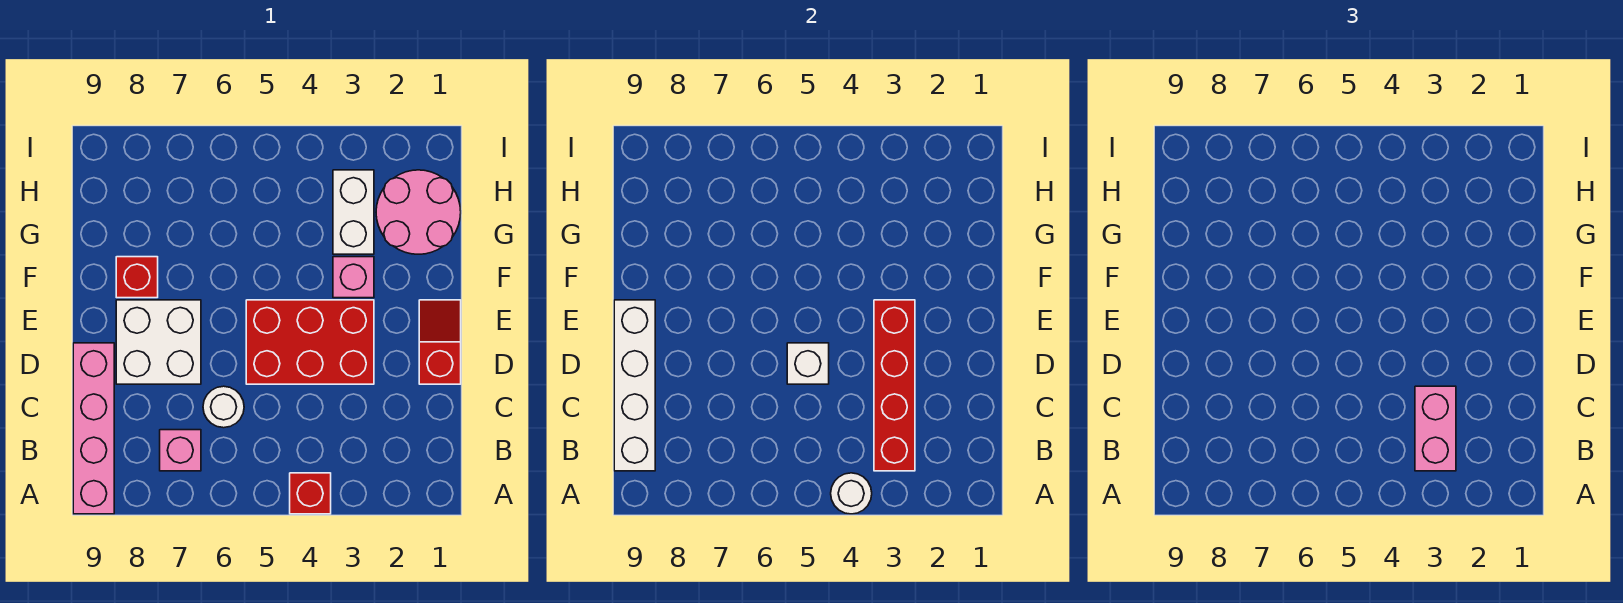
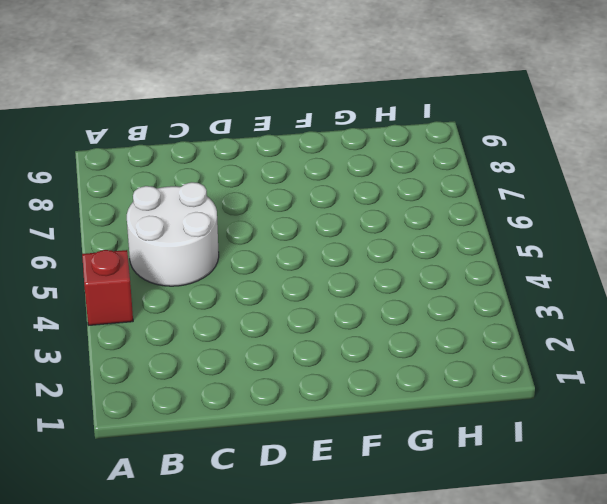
white 2x2 round brick [127,182,219,286] -> white 1x1 round brick [203,386,244,428]
none -> pink 1x4 brick [73,343,114,514]
none -> pink 1x1 brick [160,430,201,471]
none -> red 1x2 slope [419,300,461,384]

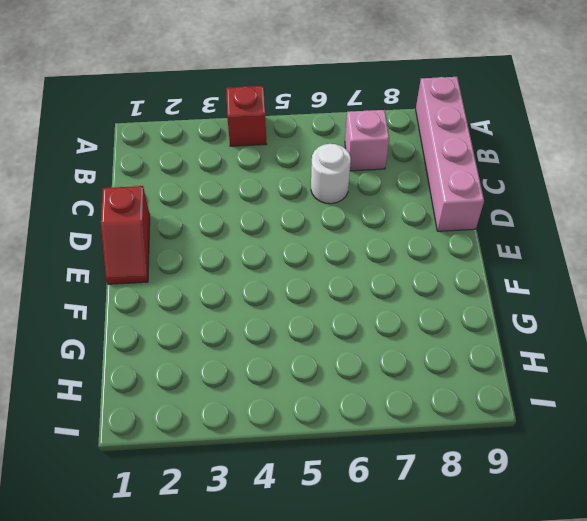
none -> red 2x3 brick [246,300,374,384]
none -> white 2x2 brick [116,300,201,384]
none -> pink 1x1 brick [333,257,374,298]

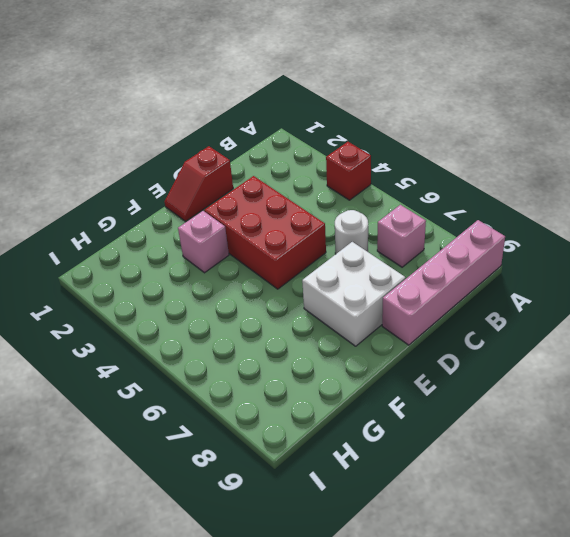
none -> red 1x1 brick [116,257,158,298]
none -> pink 2x2 round brick [376,170,461,254]
none -> white 1x2 brick [333,170,374,254]

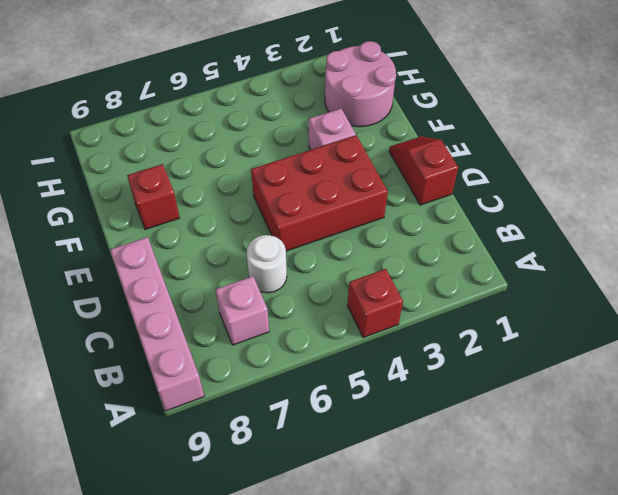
none -> white 2x2 brick [116,300,201,384]
none -> white 1x2 brick [333,170,374,254]
none -> white 1x1 round brick [831,473,872,514]

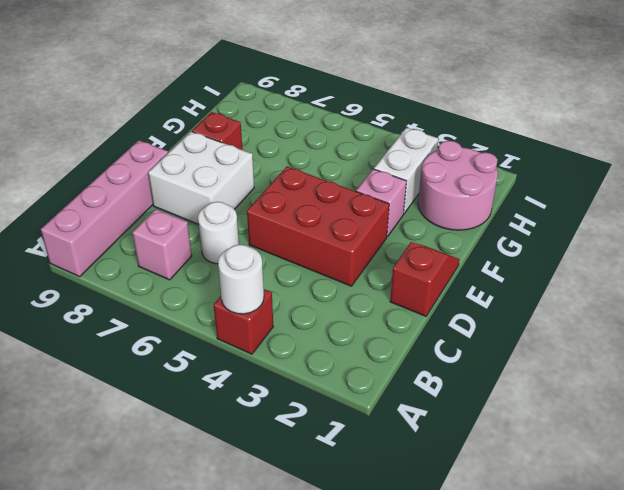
none -> red 1x4 brick [874,300,915,471]
none -> white 1x4 brick [614,300,655,471]
none -> white 1x1 brick [787,343,829,384]

